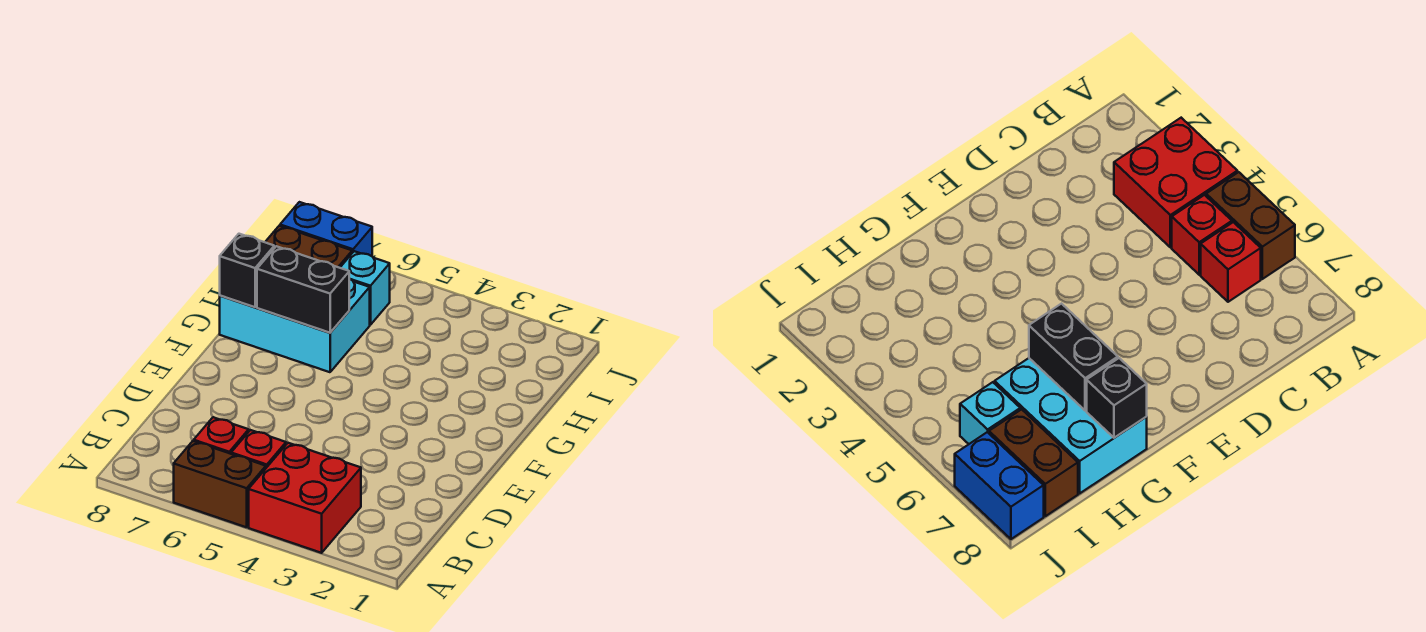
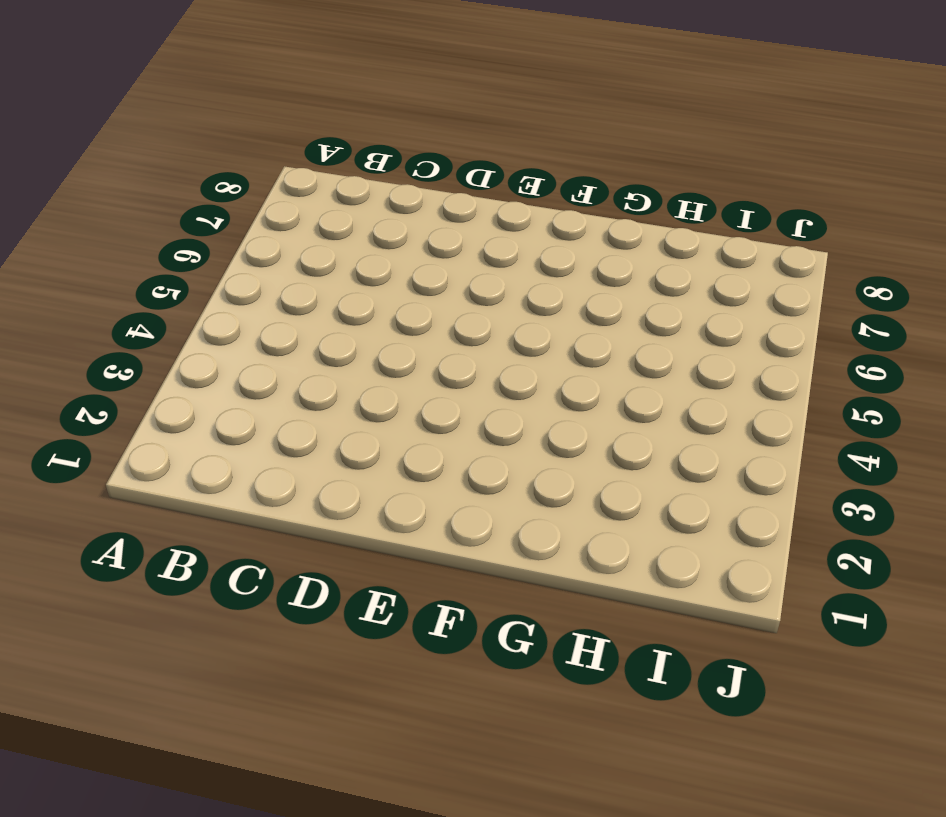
none -> red 2x2 brick [249,443,361,553]
none -> brown 1x2 brick [174,441,266,527]

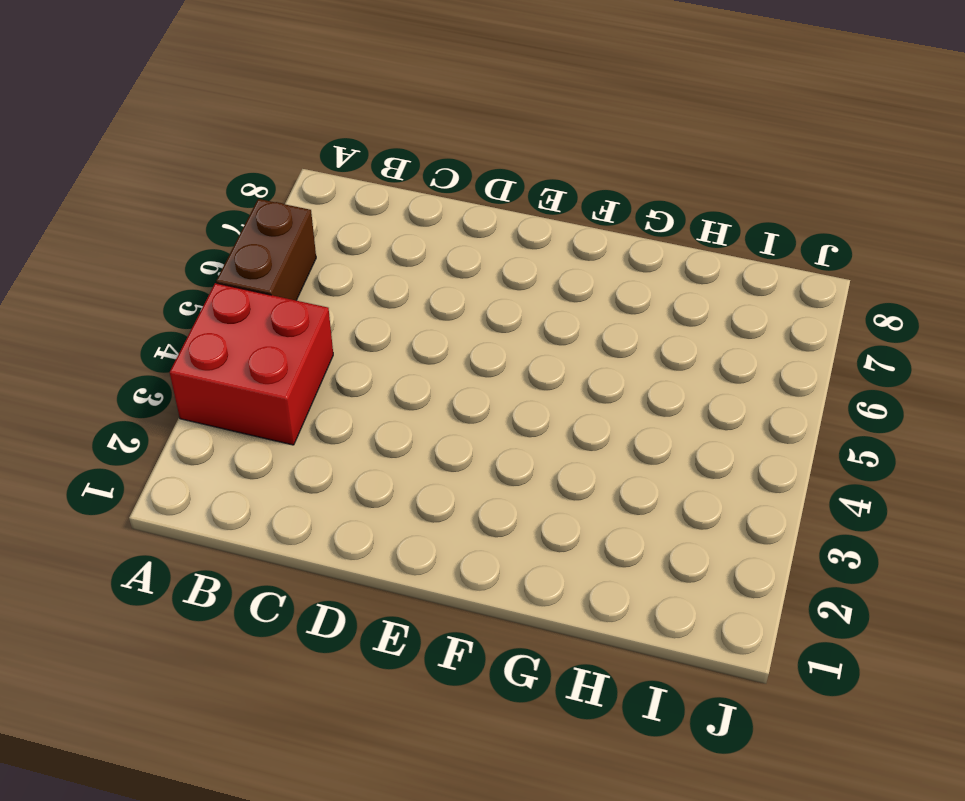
none -> red 1x1 brick [231,430,286,468]
none -> red 1x1 brick [194,417,249,454]

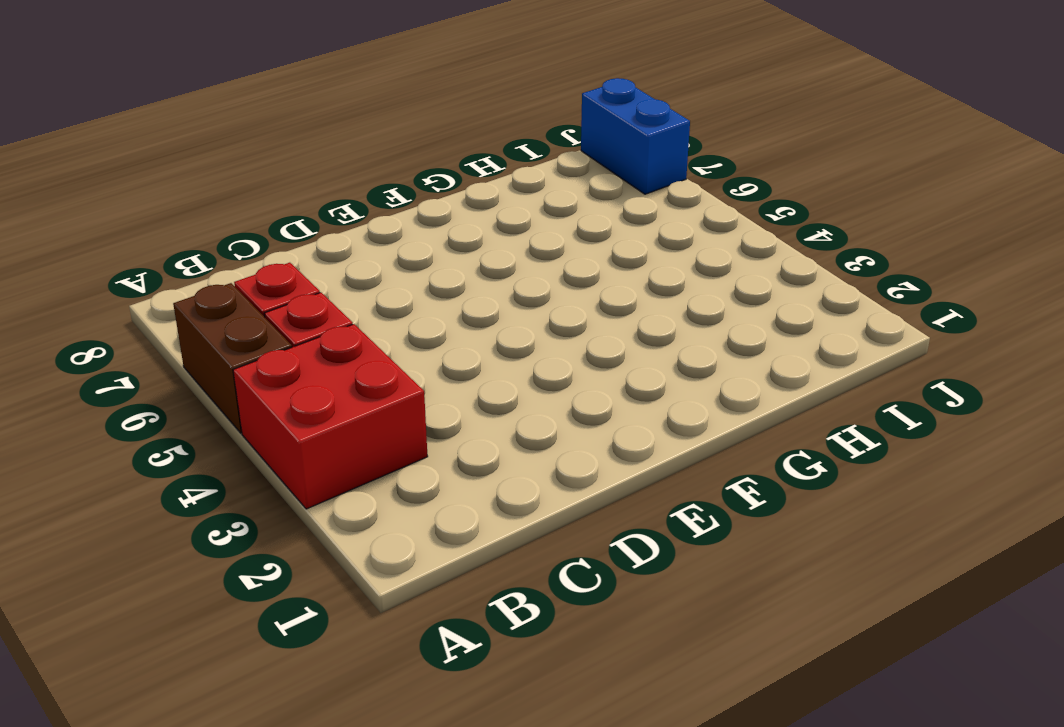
none -> cyan 2x3 brick [220,279,370,372]
none -> cyan 1x1 brick [340,251,390,325]

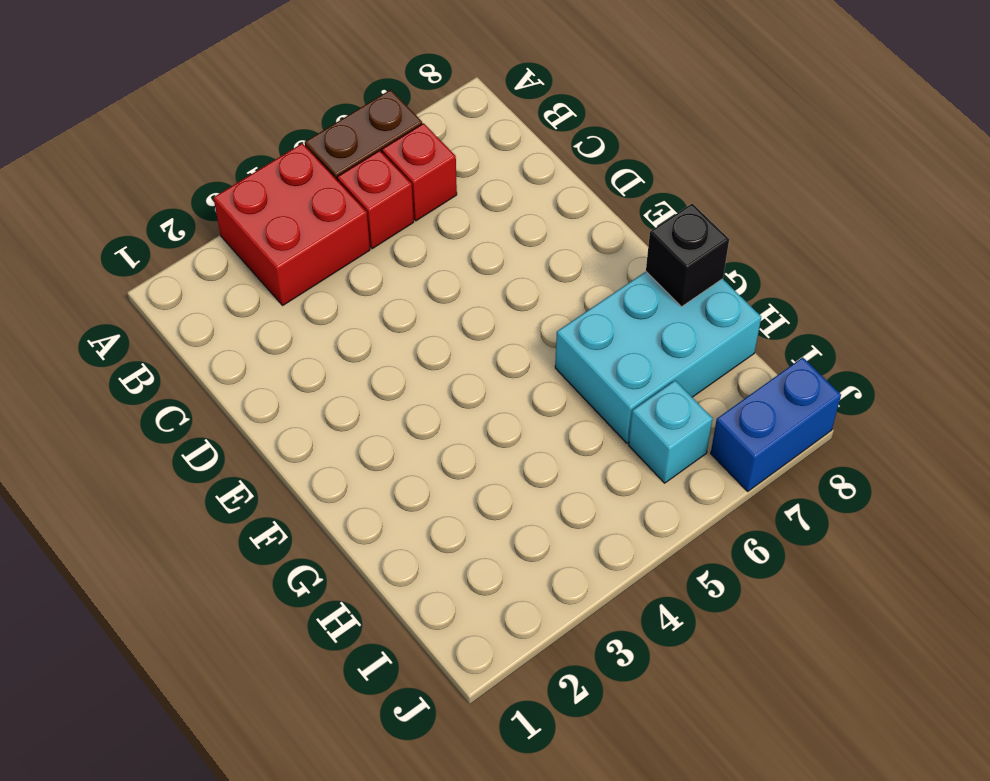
none -> brown 1x2 brick [265,226,352,268]
none -> black 1x2 brick [257,246,349,333]

